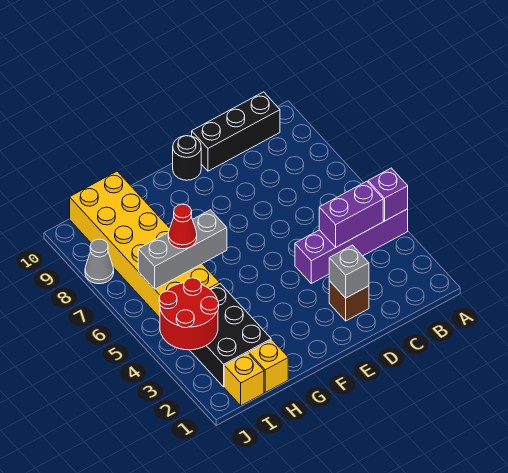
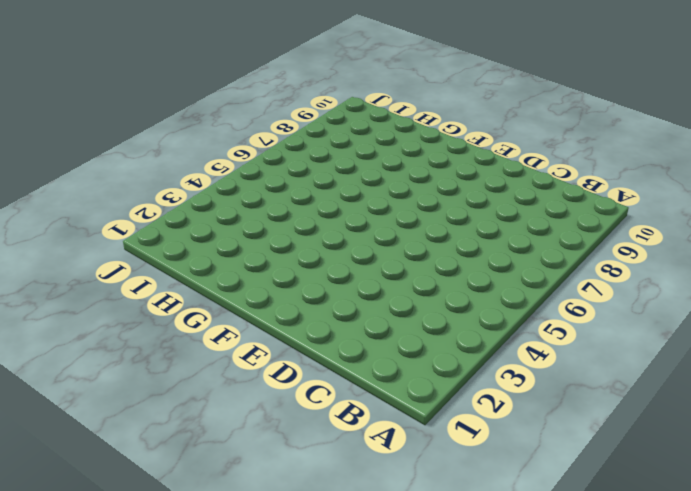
none -> purple 1x4 brick [295,209,408,283]
none -> black 1x3 brick [192,92,280,171]
none -> brown 1x1 brick [329,281,369,321]

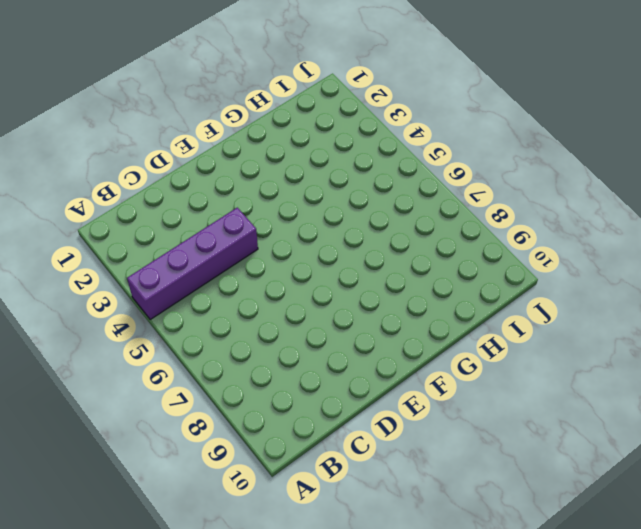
none -> black 1x3 brick [192,92,280,171]
none -> brown 1x1 brick [329,281,369,321]
none -> black 1x1 round brick [173,136,201,180]

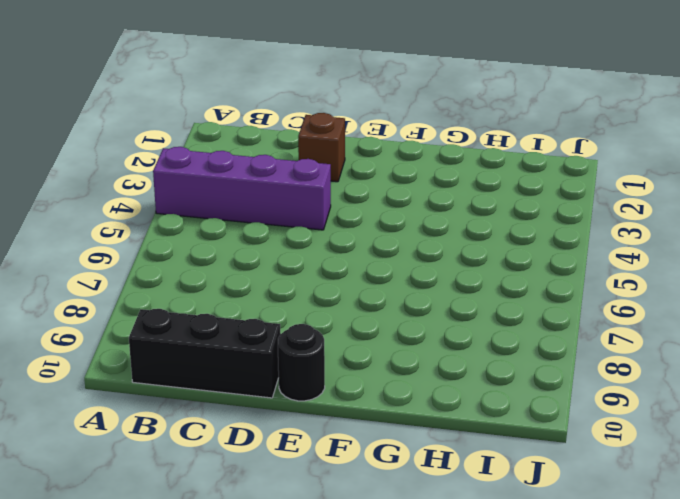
none -> yellow 1x1 brick [249,340,288,392]
none -> black 2x3 brick [190,284,271,387]
none -> yellow 2x6 brick [70,171,220,317]

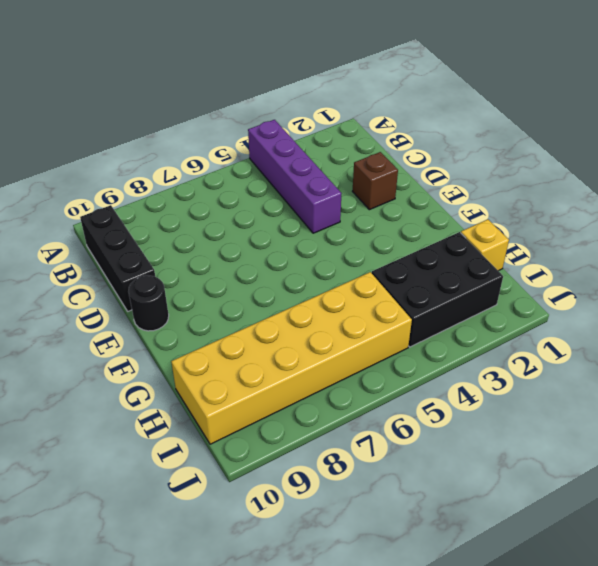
none -> yellow 1x1 brick [224,353,264,406]
none -> grey 1x1 cone [85,239,114,284]
none -> purple 1x1 brick [368,168,408,221]

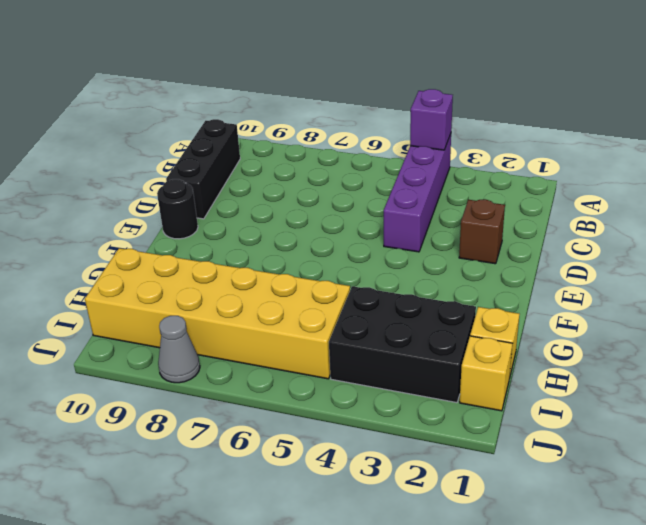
none -> purple 1x2 brick [319,181,383,247]
none -> grey 1x1 brick [329,245,369,298]
none -> grey 1x3 brick [138,210,227,289]

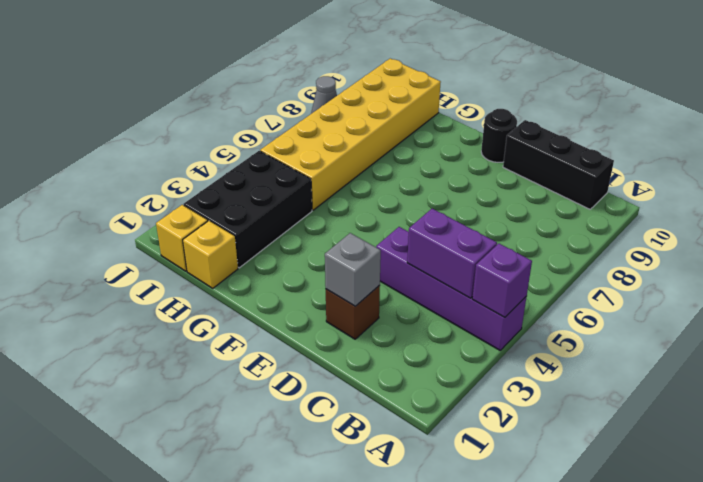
none -> grey 1x3 brick [138,210,227,289]
none -> red 2x2 round brick [159,278,219,350]
none -> red 1x1 cone [168,204,197,249]

